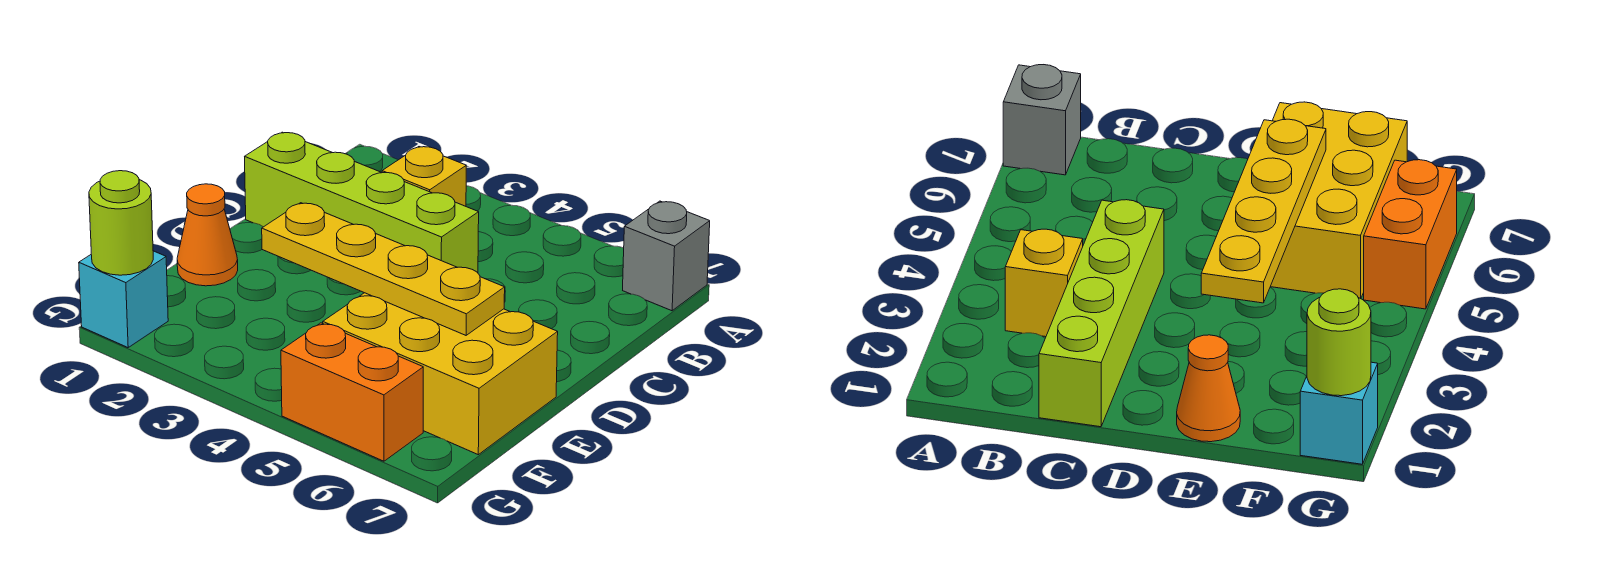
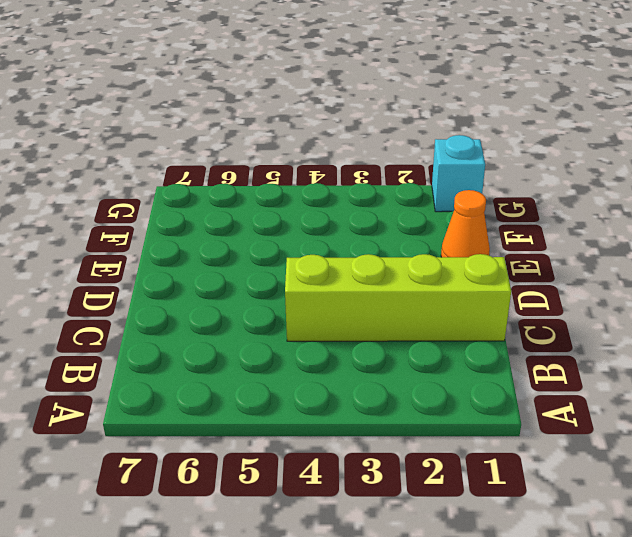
none -> grey 1x1 brick [623,201,710,311]
none -> yellow 1x1 brick [382,147,466,206]

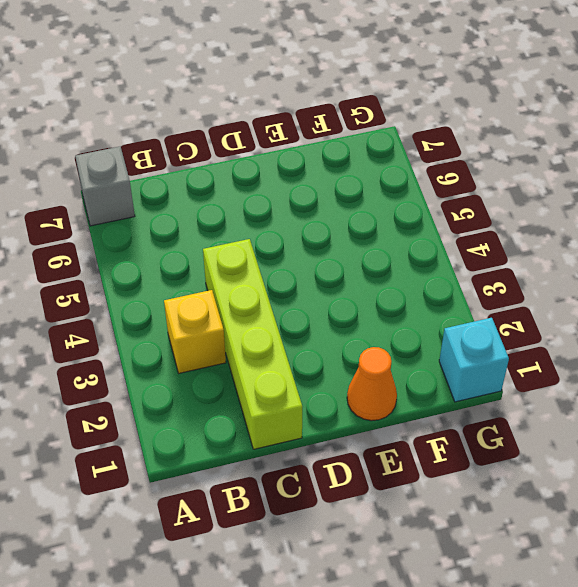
none -> yellow 2x3 brick [323,293,558,455]
none -> orange 1x2 brick [281,323,423,461]

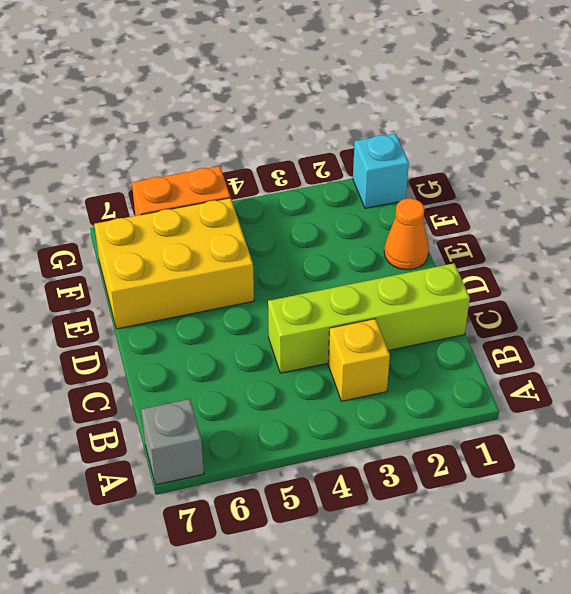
none -> yellow 1x4 plate [262,203,505,335]
none -> lime 1x1 round brick [89,171,153,275]

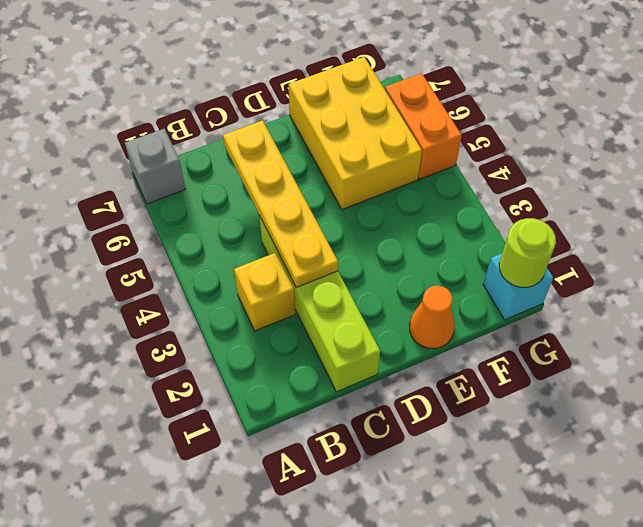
yellow 1x4 plate [223,120,338,287] -> yellow 1x4 plate moved to [262,203,505,335]

